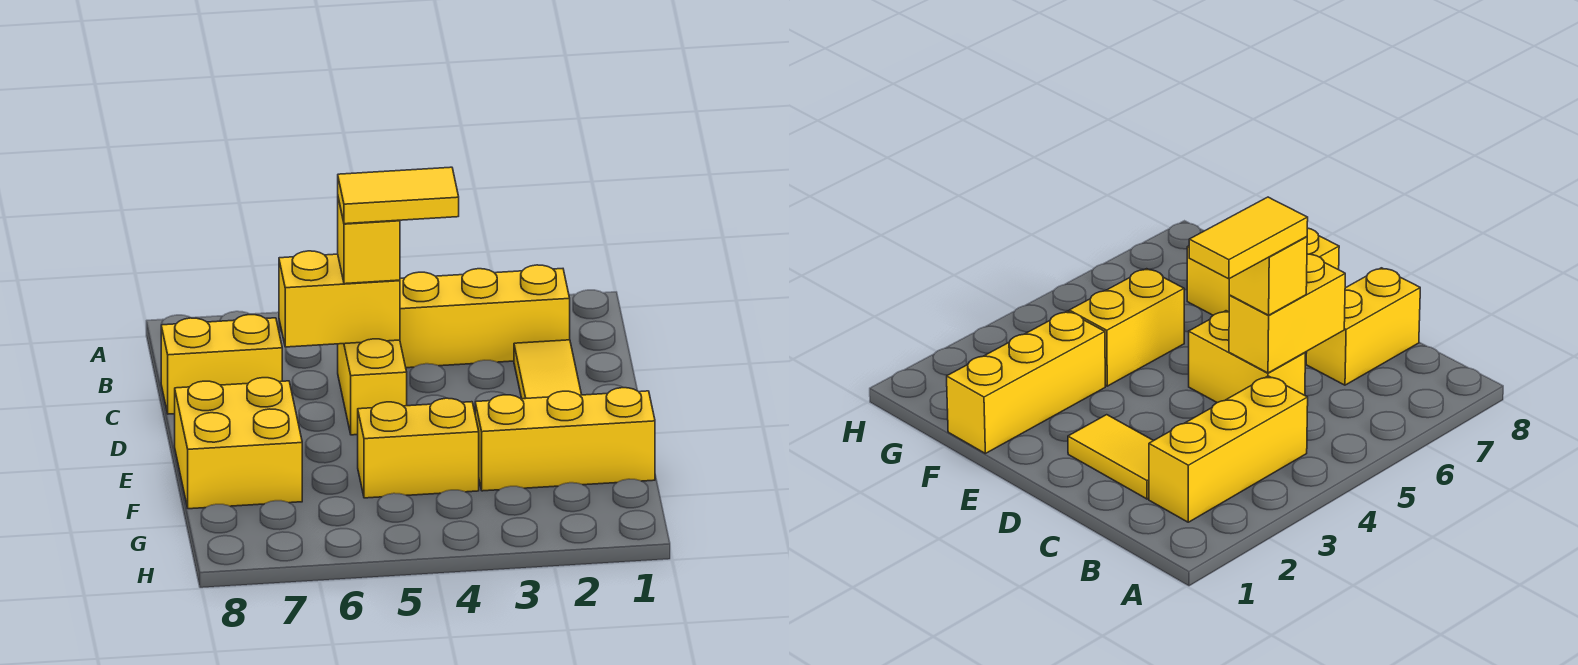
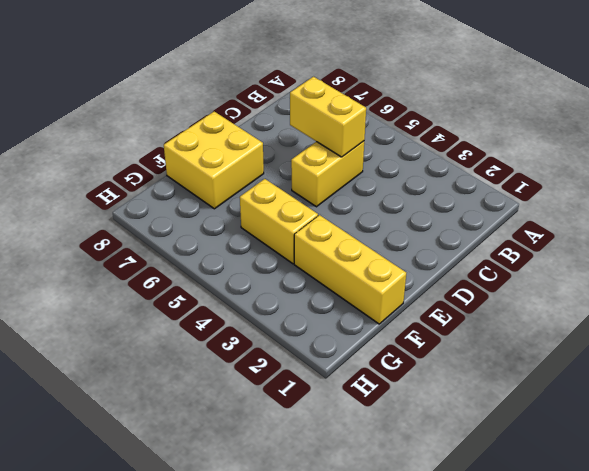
none -> yellow 1x3 brick [400,265,570,368]
none -> yellow 1x2 tile [514,340,582,399]

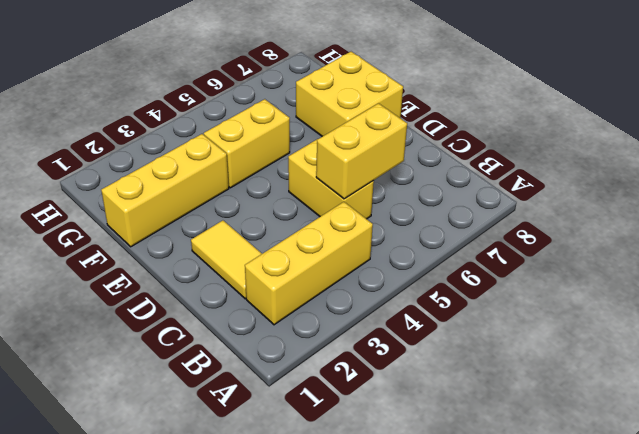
none -> yellow 1x2 brick [161,315,282,414]
none -> yellow 1x1 brick [338,198,400,284]

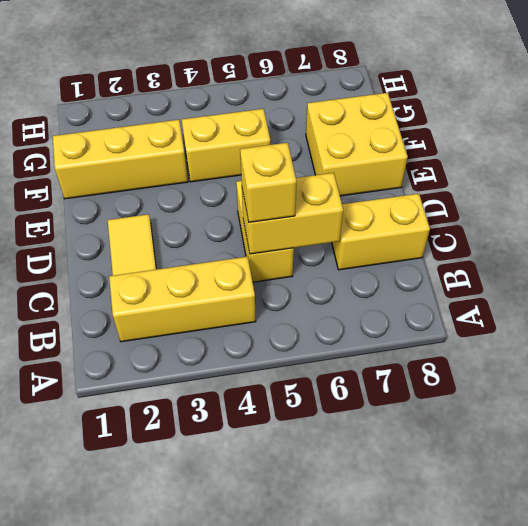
none -> yellow 1x2 tile [338,167,459,224]

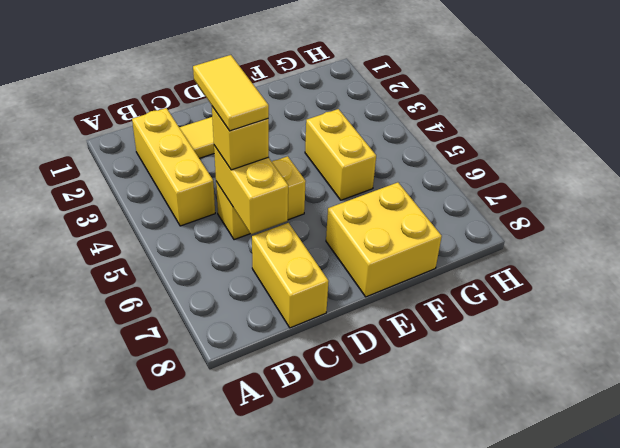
none -> yellow 1x3 brick [475,388,655,491]

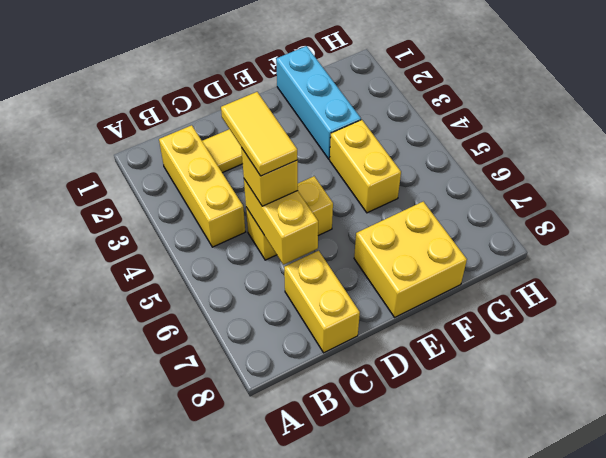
cyan 1x3 brick [276,46,361,159] -> yellow 1x3 brick [475,388,655,491]

